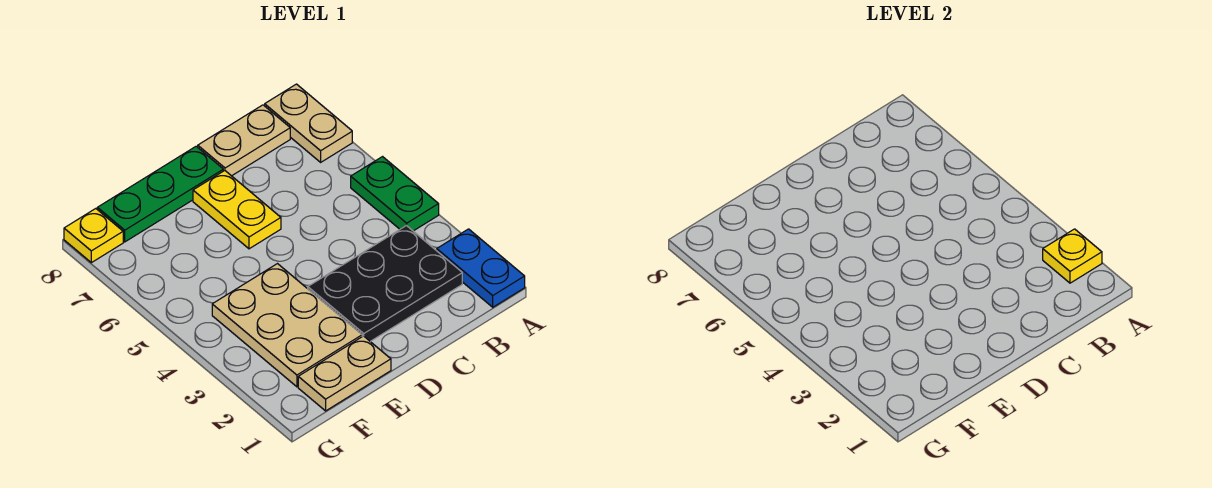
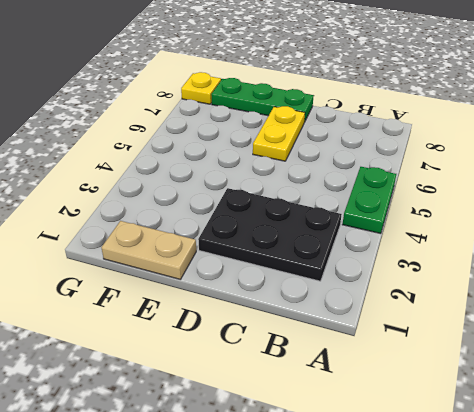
none -> blue 1x2 plate [437,229,525,307]
none -> tan 1x2 plate [265,84,352,162]

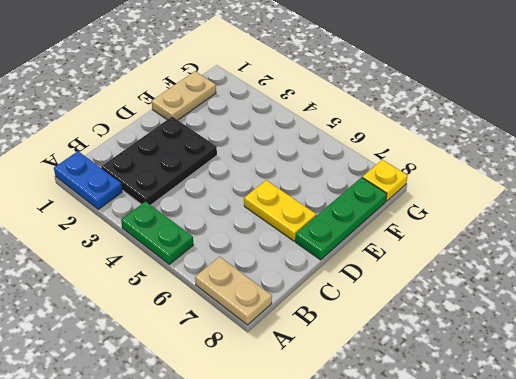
none -> tan 1x2 plate [198,105,290,176]
none -> tan 2x3 plate [212,264,362,387]

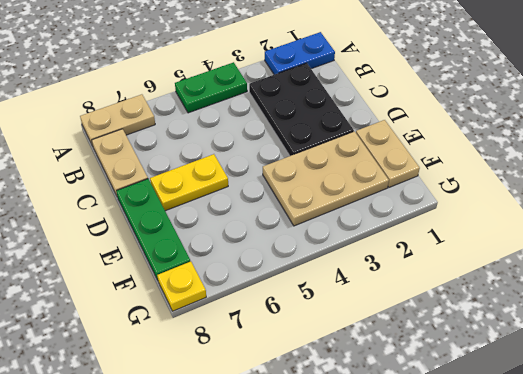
none -> yellow 1x1 plate [1043,229,1102,283]

